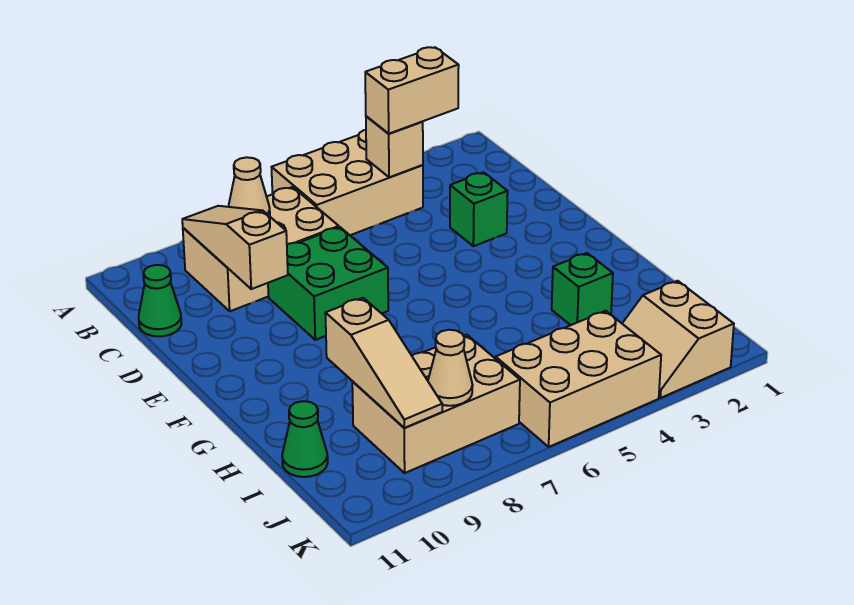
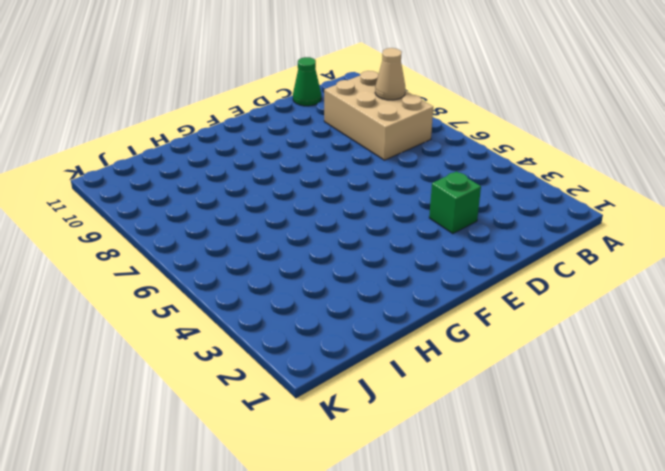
none -> tan 2x3 brick [271,130,423,235]
none -> green 2x2 brick [268,227,388,340]
none -> green 1x1 brick [552,253,613,325]

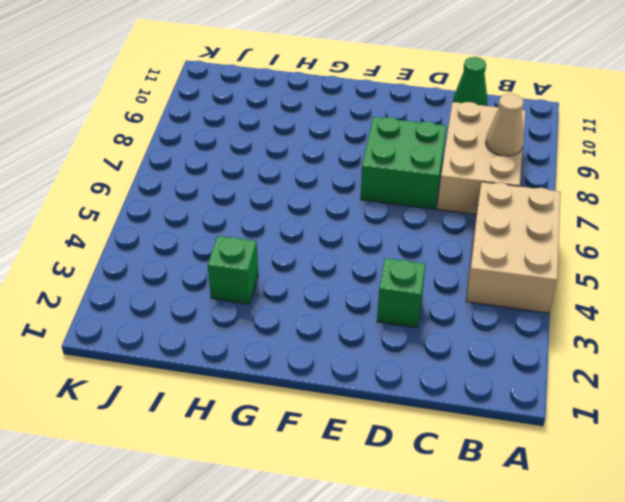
none -> tan 2x3 brick [352,335,520,473]
none -> green 1x1 cone [282,401,328,477]
none -> tan 2x2 slope [622,281,734,398]

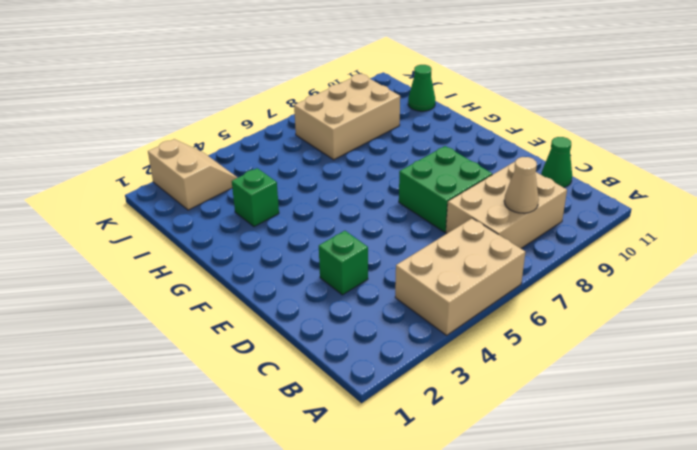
none -> tan 2x3 brick [496,311,661,447]
none -> tan 1x1 brick [366,116,423,177]
none -> tan 1x3 slope [182,206,288,289]

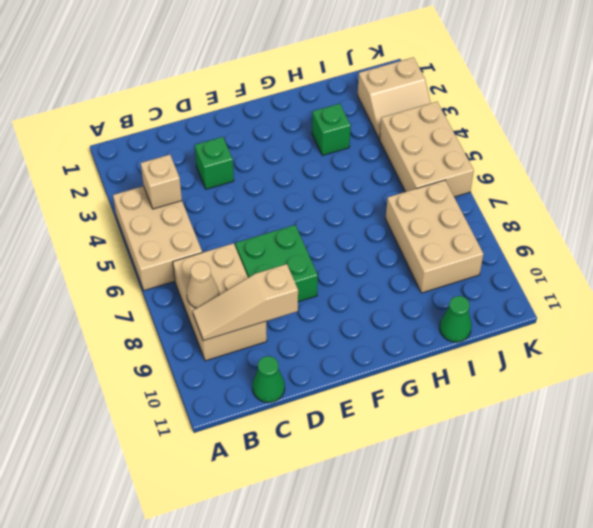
none -> tan 1x3 slope [325,298,442,428]
none -> tan 1x1 cone [428,330,473,406]
none -> tan 1x2 brick [365,47,459,134]

